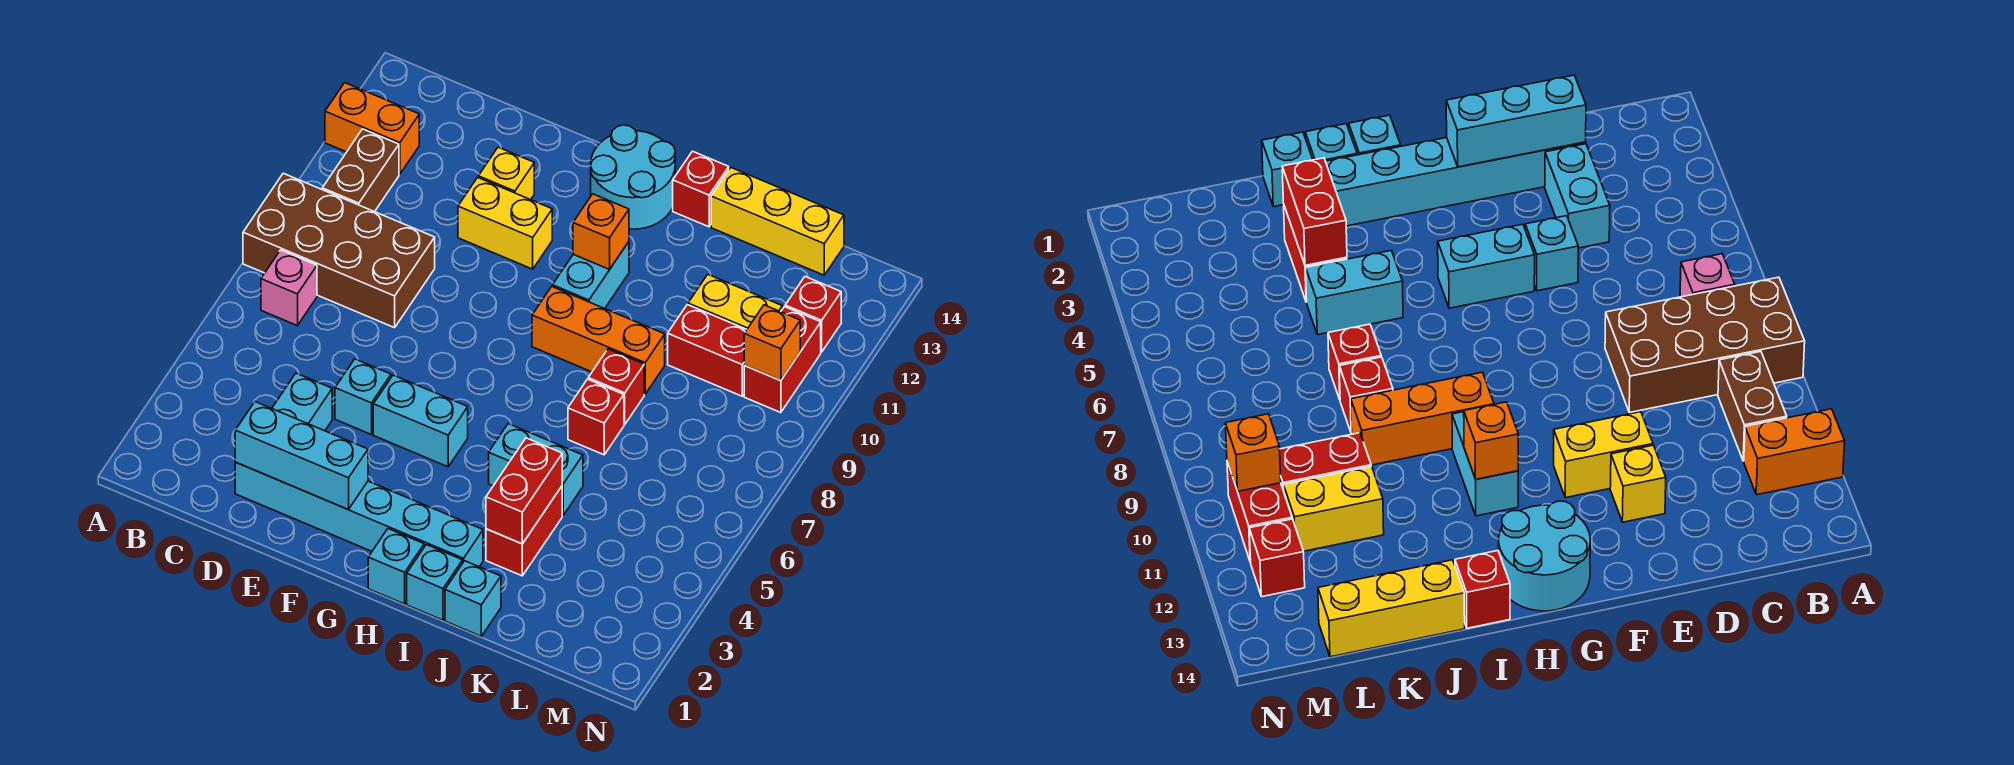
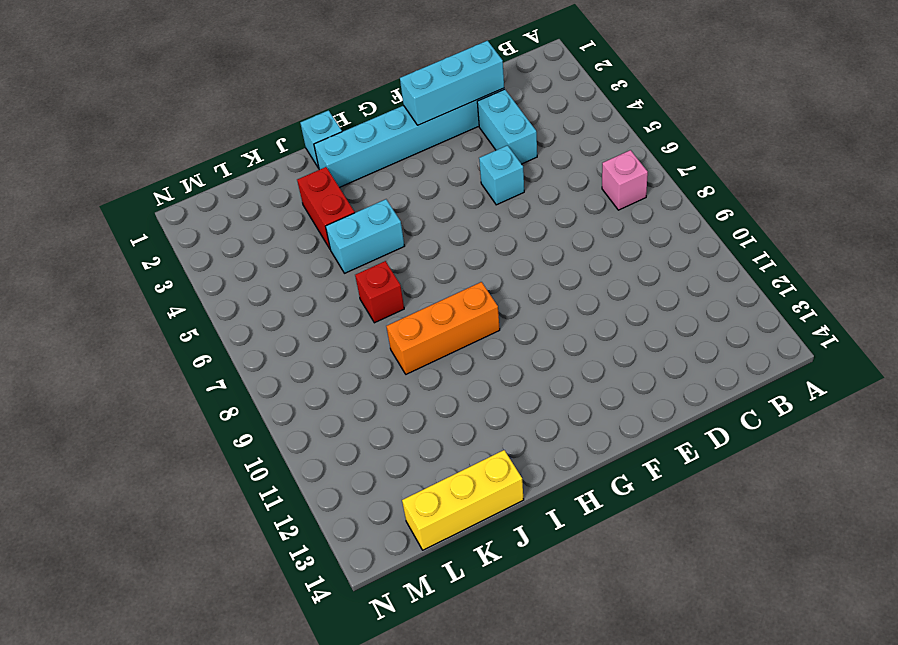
none -> brown 2x4 brick [243,173,435,328]
none -> orange 1x2 brick [325,83,419,174]
none -> brown 1x2 brick [322,129,399,212]
none -> yellow 1x2 brick [458,177,552,269]

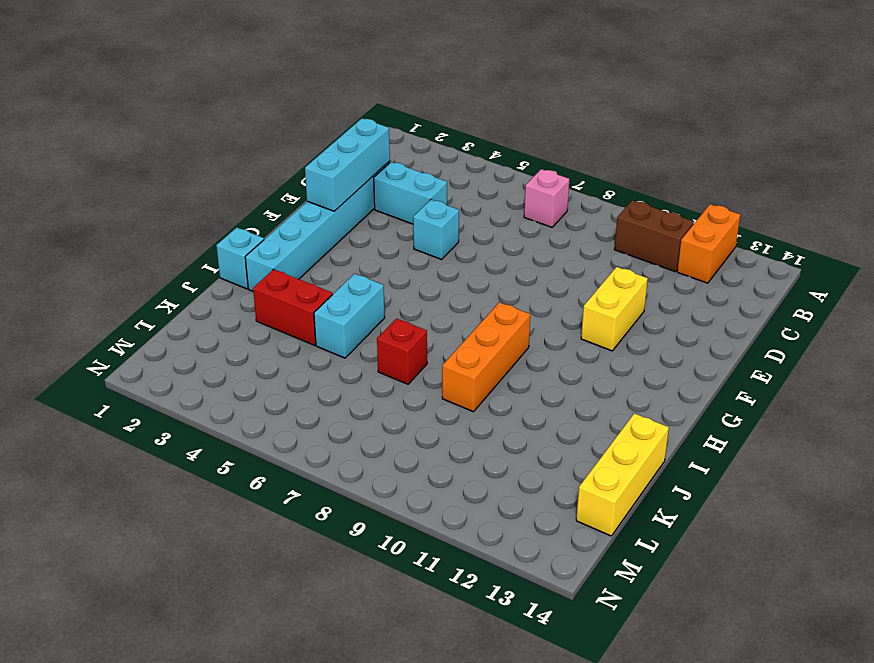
none -> brown 2x4 brick [243,173,435,328]
none -> yellow 1x1 brick [478,147,534,200]
none -> cyan 1x2 brick [373,375,468,467]
none -> cyan 2x2 round brick [591,125,675,229]

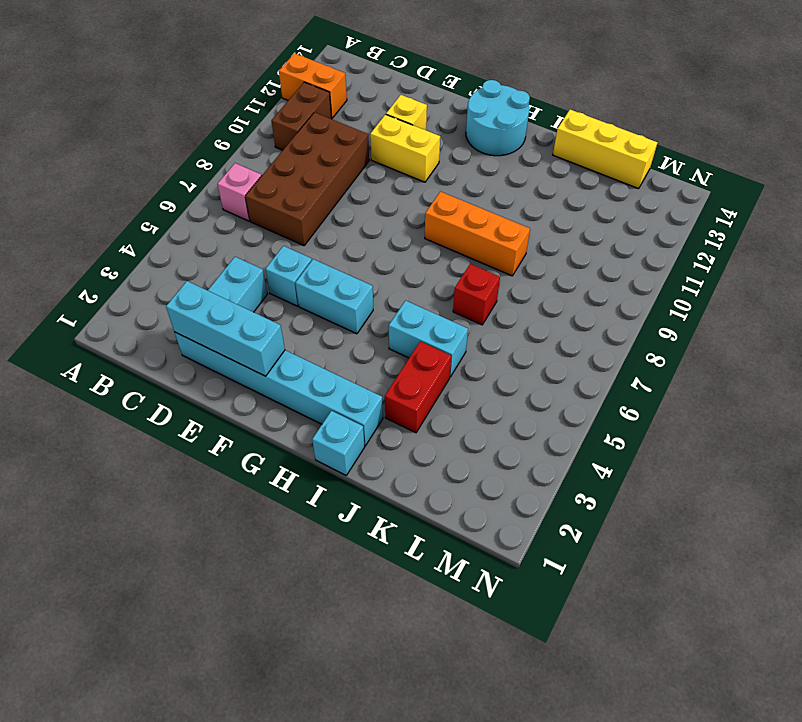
brown 2x4 brick [245,112,369,246] -> brown 2x4 brick turned to [243,173,435,328]
none -> cyan 1x1 brick [368,529,424,604]
none -> cyan 1x2 brick [553,242,629,309]
none -> red 1x1 brick [673,151,729,227]
none -> cyan 1x1 brick [445,561,501,636]

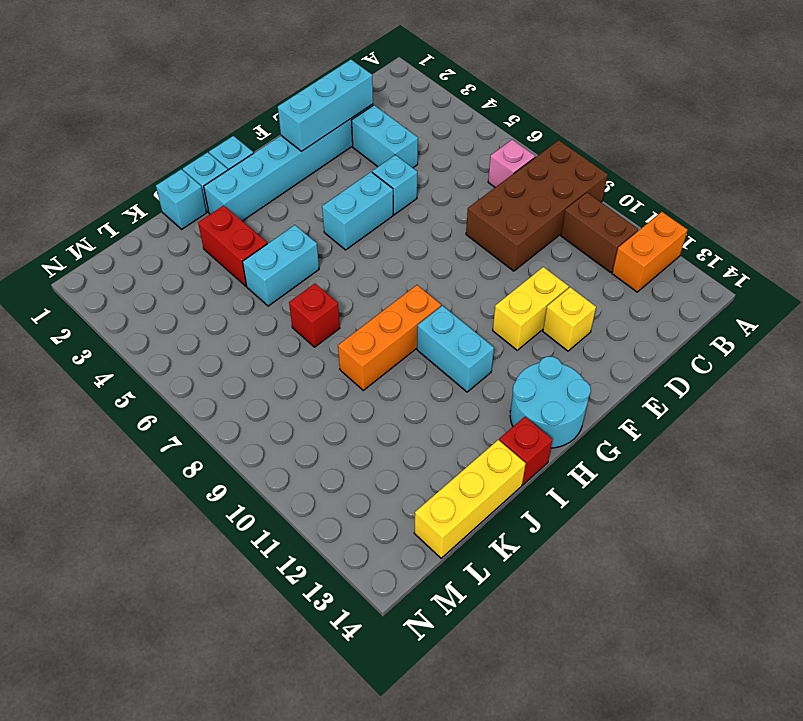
none -> red 1x1 brick [588,349,644,424]
none -> red 1x2 brick [668,305,747,396]
none -> yellow 1x2 brick [688,275,782,329]
none -> red 1x2 brick [744,307,821,413]

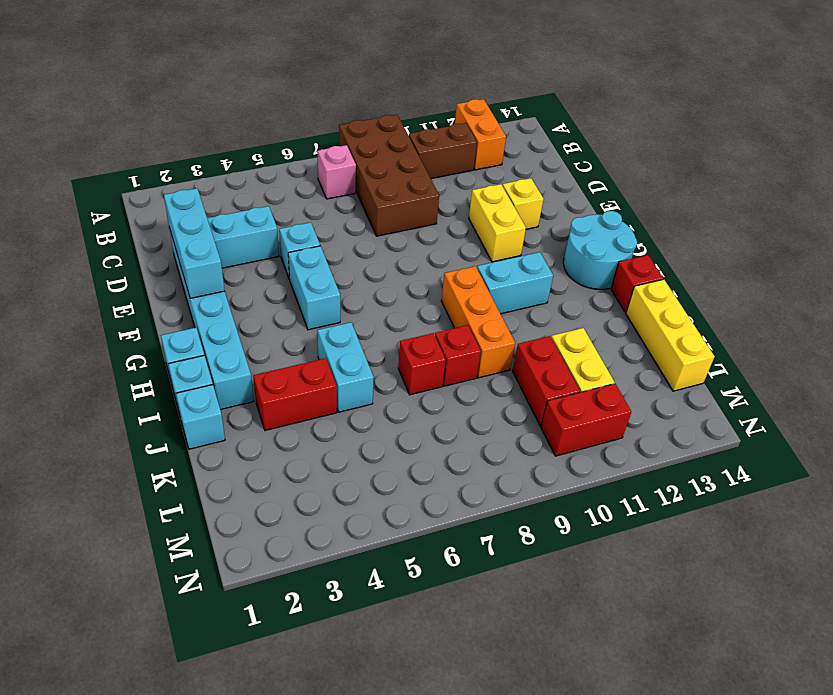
none -> red 1x1 brick [785,277,841,352]
none -> orange 1x1 brick [573,194,629,269]
none -> red 1x2 brick [486,438,562,544]
none -> orange 1x1 brick [744,305,800,381]

